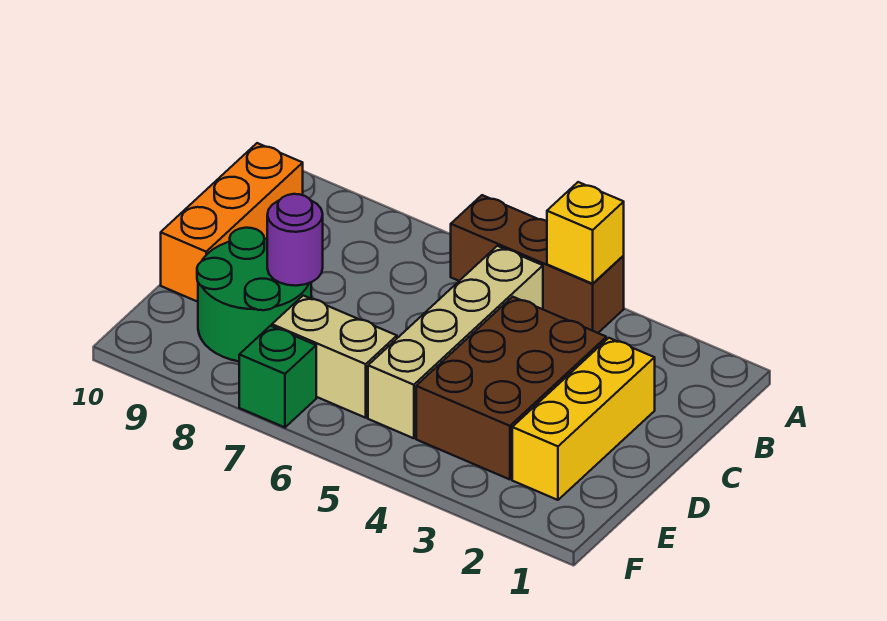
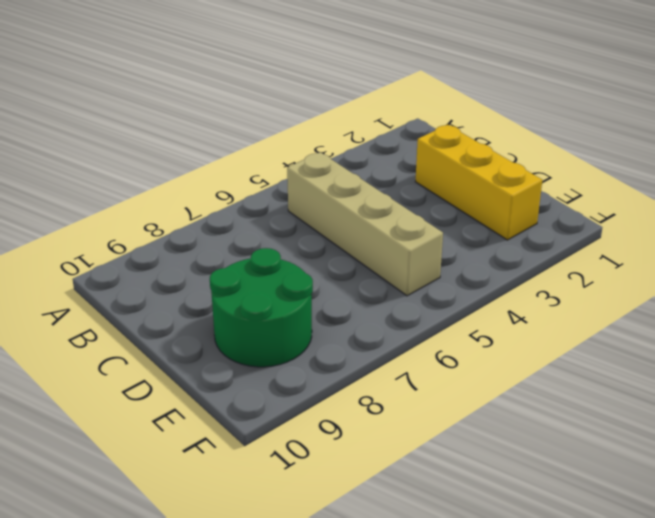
none -> brown 1x3 brick [451,195,624,333]
none -> orange 1x3 brick [161,143,303,302]

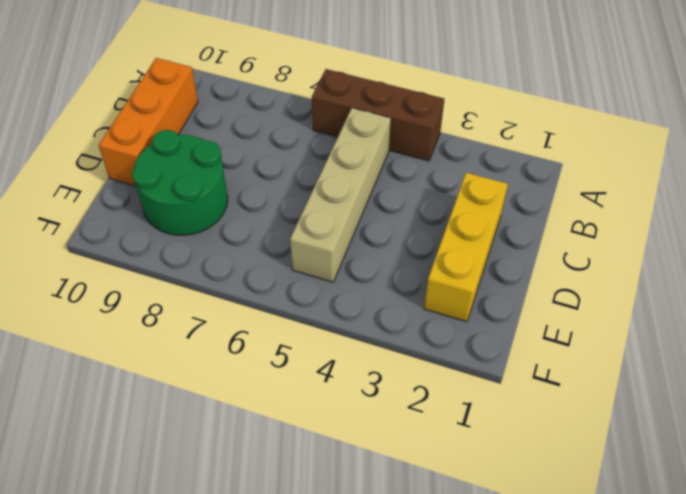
none -> brown 2x3 brick [416,297,606,479]
none -> tan 1x2 brick [272,296,397,418]

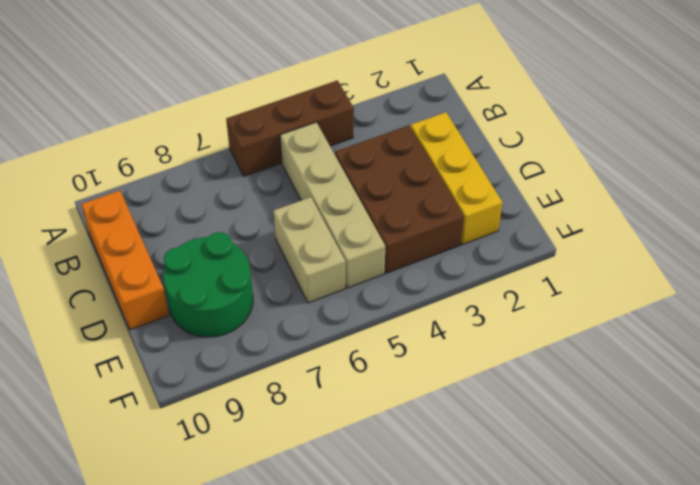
tan 1x2 brick [274,197,345,303] -> tan 1x2 brick turned to [272,296,397,418]
none -> green 1x1 brick [239,326,316,427]
none -> yellow 1x1 brick [547,182,624,284]

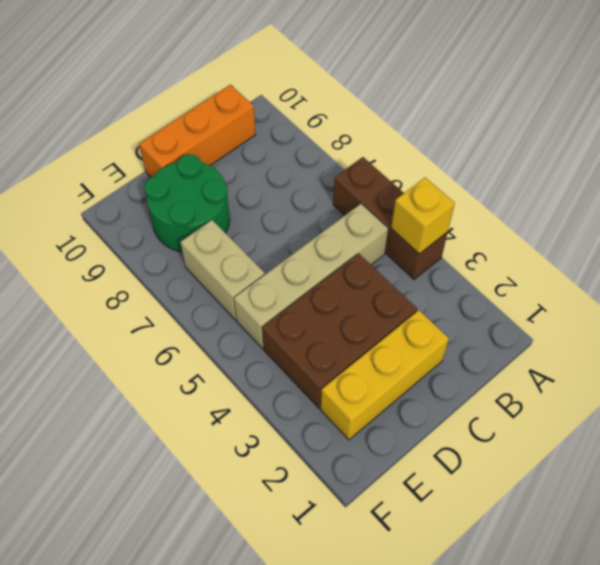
none -> green 1x1 brick [239,326,316,427]
none -> purple 1x1 round brick [267,194,323,286]

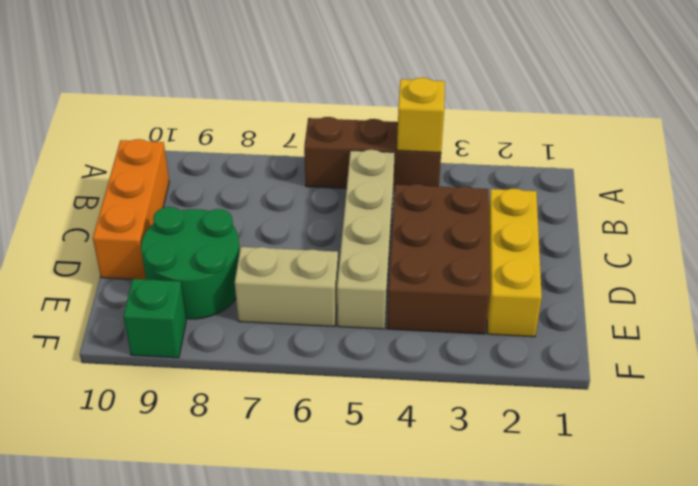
green 1x1 brick [123,279,186,358] -> green 1x1 brick moved to [239,326,316,427]
none -> purple 1x1 round brick [267,194,323,286]

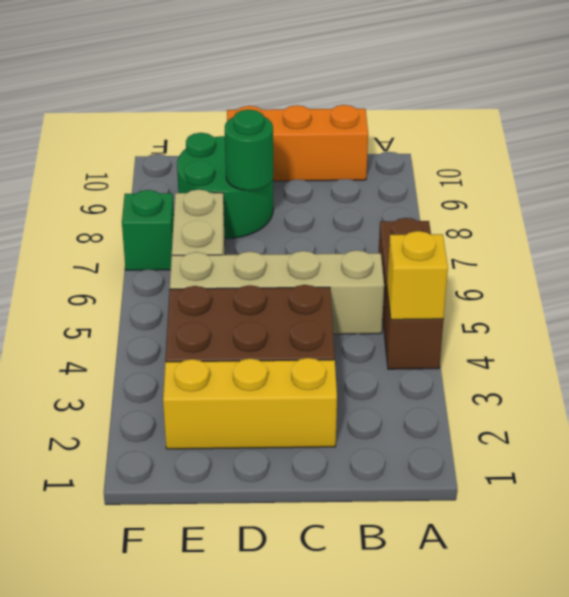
green 1x1 round brick [225,110,273,190] -> purple 1x1 round brick [267,194,323,286]

